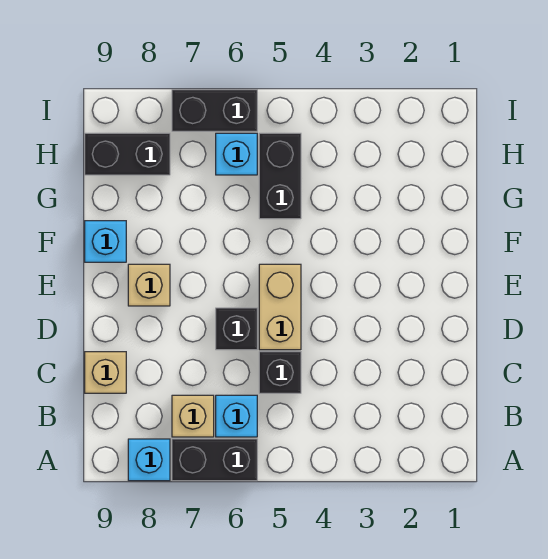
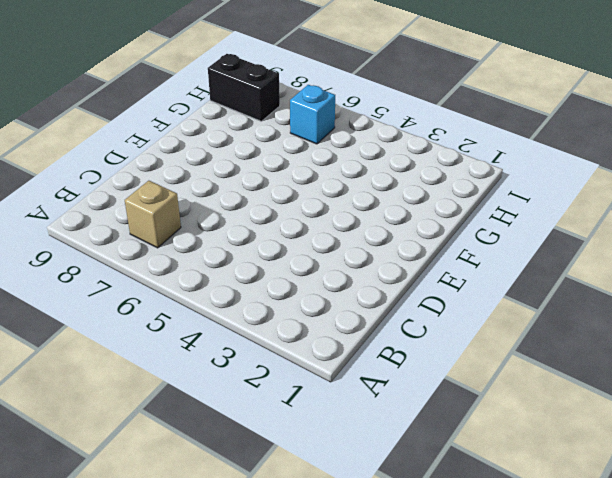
none -> black 1x2 brick [172,439,257,481]
none -> cyan 1x1 brick [128,439,170,481]
none -> cyan 1x1 brick [216,395,257,437]

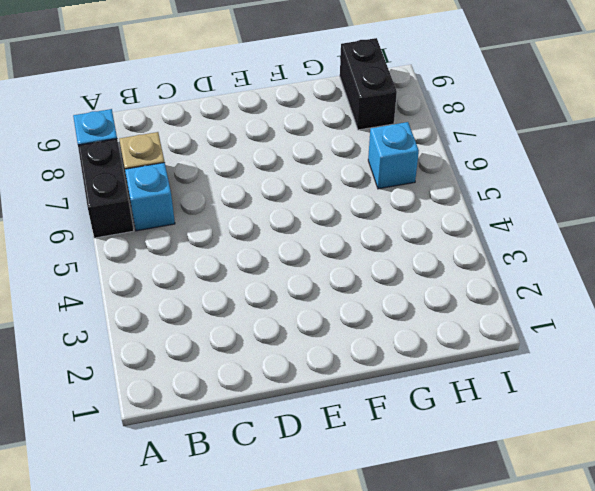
none -> black 1x1 brick [259,352,301,393]
none -> tan 1x1 brick [85,352,126,393]
none -> tan 1x2 brick [259,264,301,350]

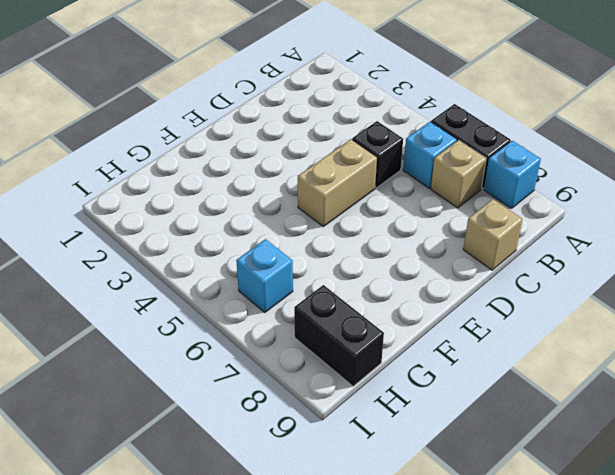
none -> black 1x1 brick [216,308,257,350]
none -> tan 1x1 brick [128,264,170,306]
none -> cyan 1x1 brick [85,221,126,262]

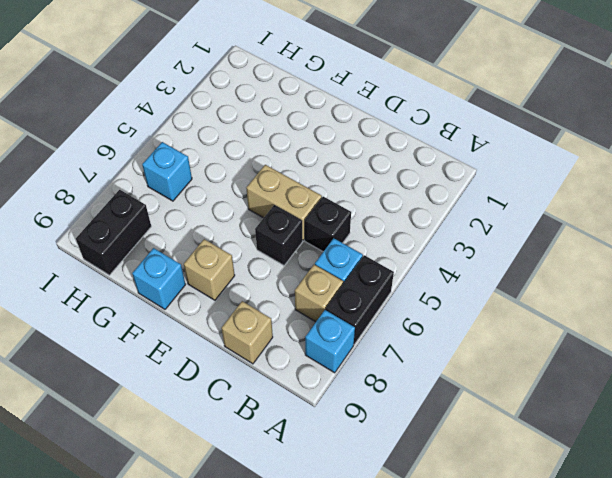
none -> black 1x2 brick [259,133,301,219]
none -> black 1x2 brick [172,90,257,131]

